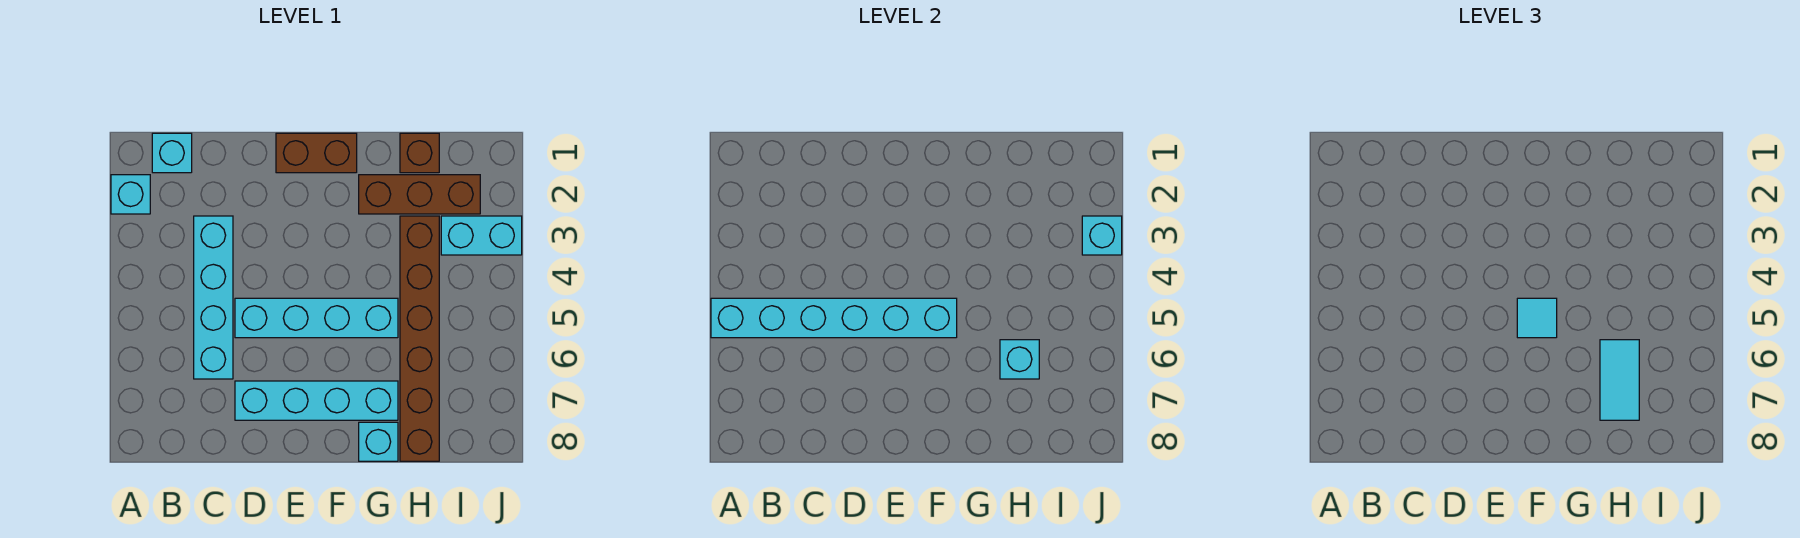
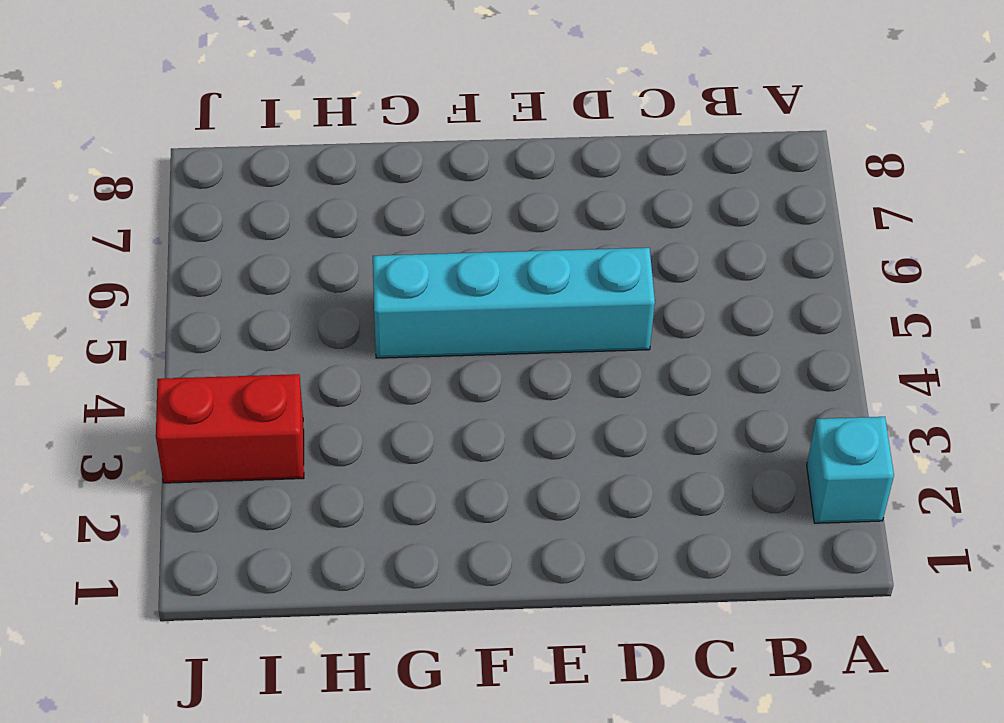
red 1x2 brick [156,374,304,483] -> cyan 1x2 brick [441,216,522,255]
none -> cyan 1x1 brick [152,133,192,173]
none -> cyan 1x4 brick [194,216,233,379]
none -> cyan 1x4 brick [235,381,398,420]

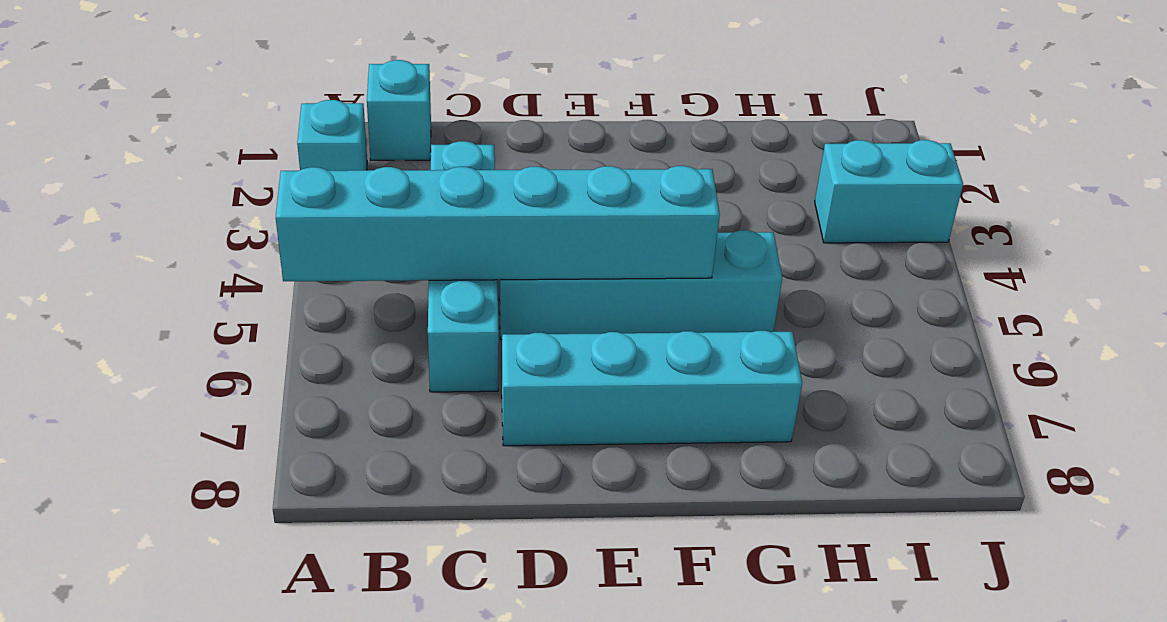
none -> brown 1x2 brick [276,133,357,173]
none -> brown 1x3 brick [359,175,480,214]
none -> cyan 1x1 brick [359,422,398,461]

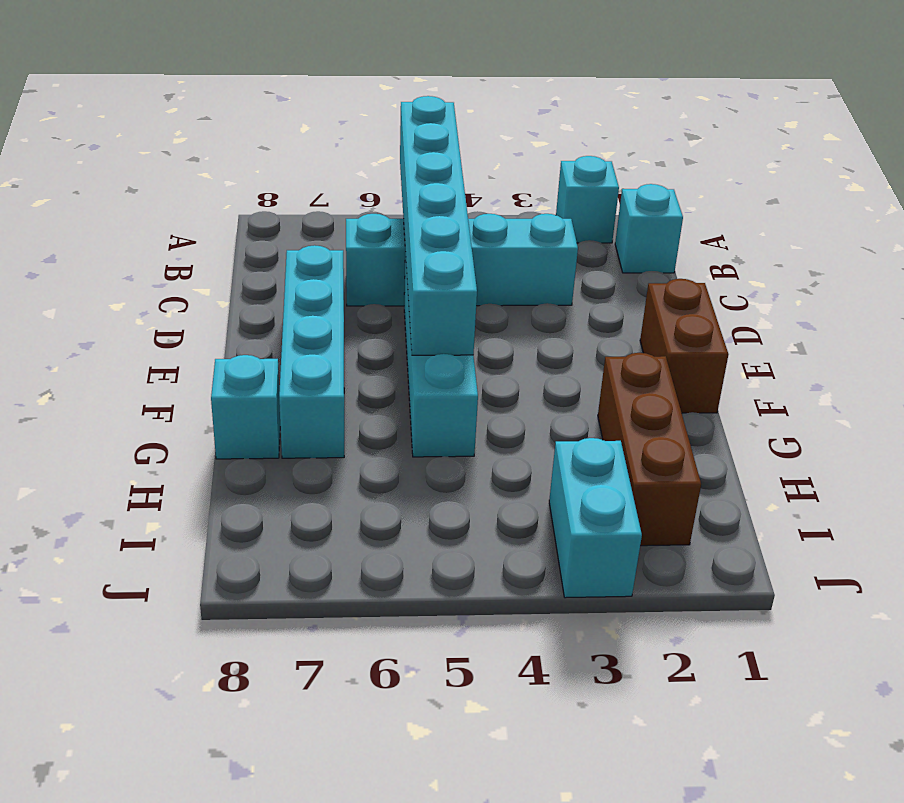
none -> brown 1x1 brick [400,133,439,173]
none -> brown 1x6 brick [400,216,439,461]
none -> cyan 1x1 brick [1000,340,1039,379]

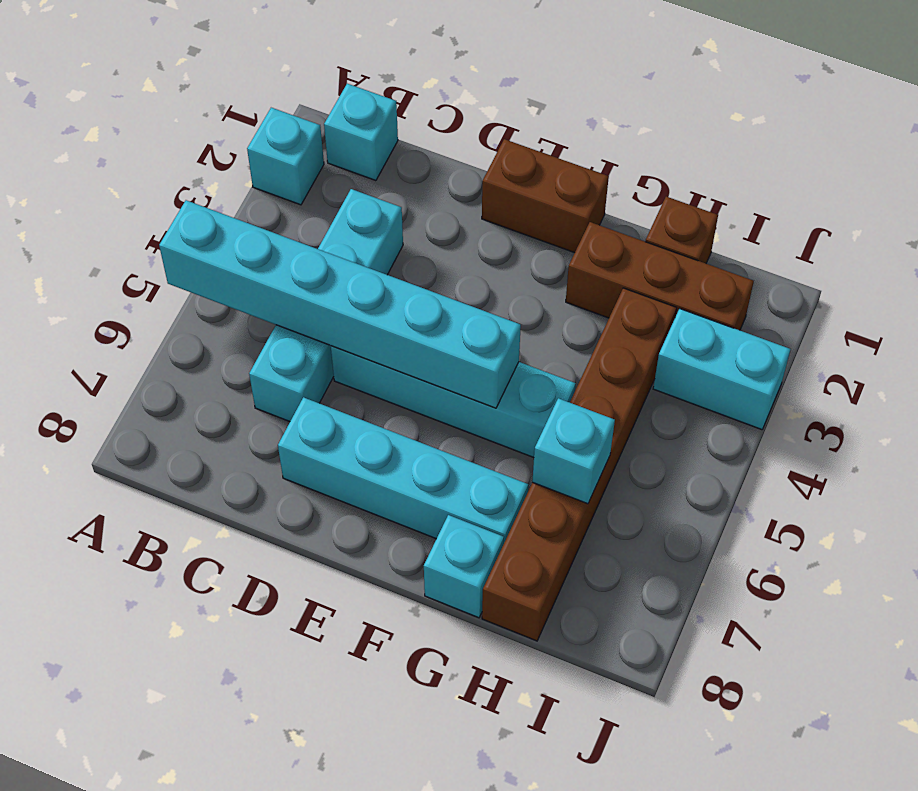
none -> cyan 1x1 brick [1082,216,1122,255]
none -> cyan 1x1 tile [1517,298,1557,338]
none -> cyan 1x2 tile [1600,340,1639,420]

